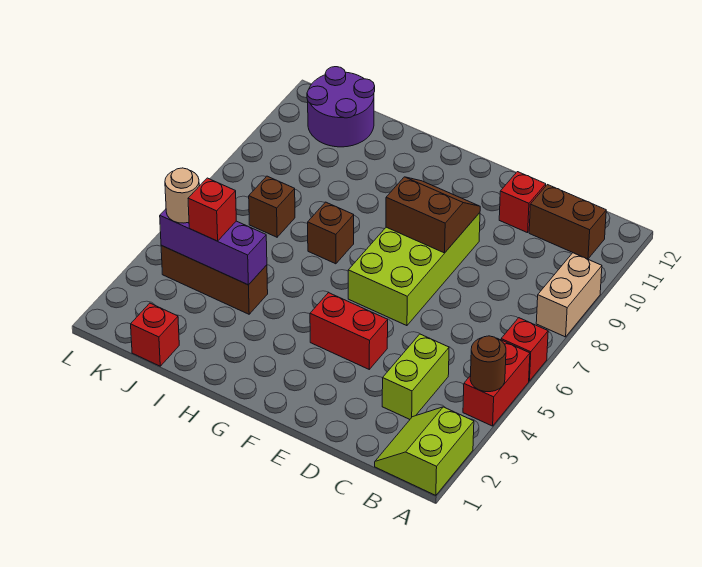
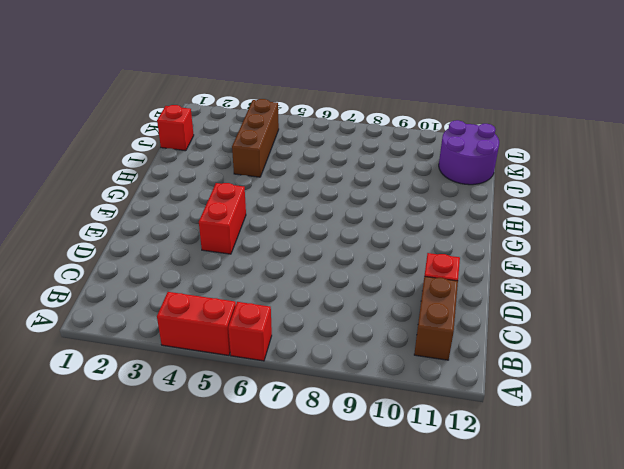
none -> lime 2x2 slope [375,407,474,495]
none -> tan 1x2 brick [536,253,602,337]
none -> lime 1x2 brick [382,334,449,419]

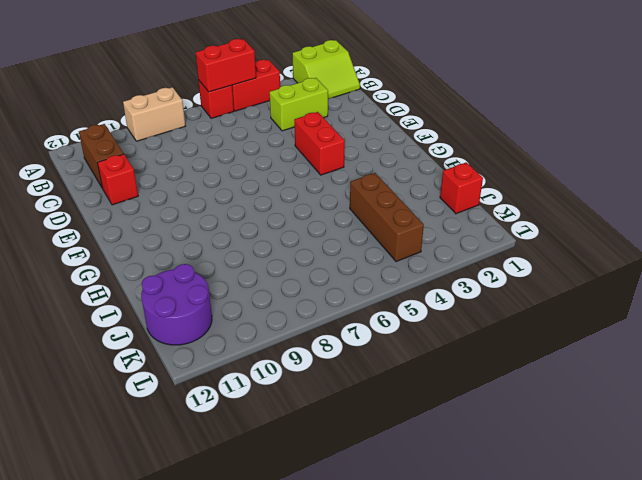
red 1x2 brick [196,39,256,92] -> none
none -> lime 2x4 brick [348,213,480,326]
none -> brown 1x1 brick [308,202,354,264]
none -> brown 1x1 brick [249,176,295,237]

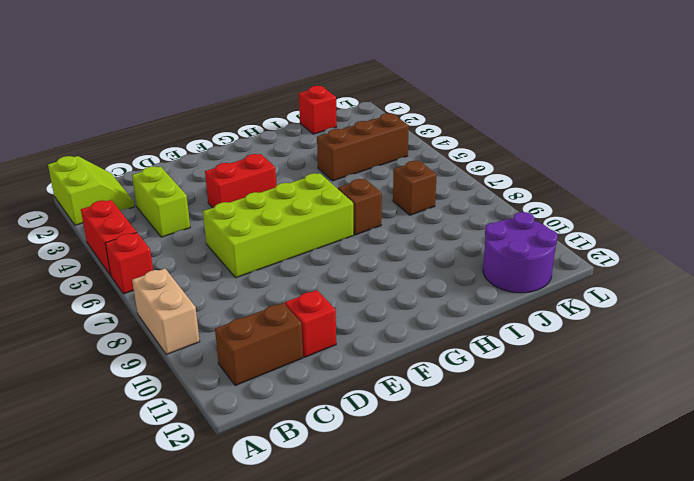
lime 2x4 brick [203,173,354,278] -> lime 2x4 brick turned to [348,213,480,326]
none -> brown 1x1 round brick [470,336,506,392]
none -> brown 2x2 slope [386,177,480,253]
none -> purple 1x3 brick [160,209,267,285]

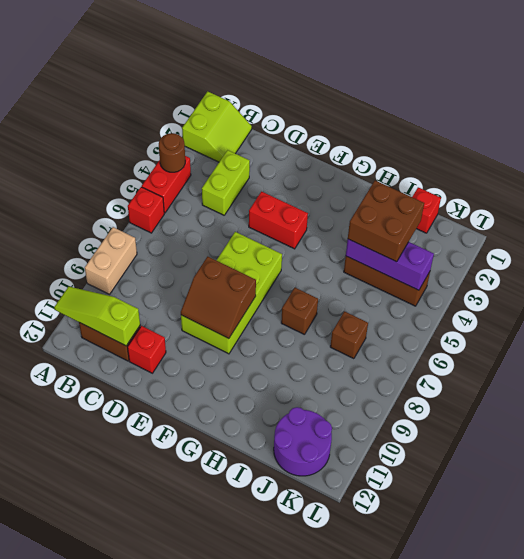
lime 1x3 slope [54,287,140,346] -> none
brown 2x2 brick [348,181,424,262] -> red 1x1 brick [188,178,236,241]
none -> tan 1x1 round brick [165,168,199,223]

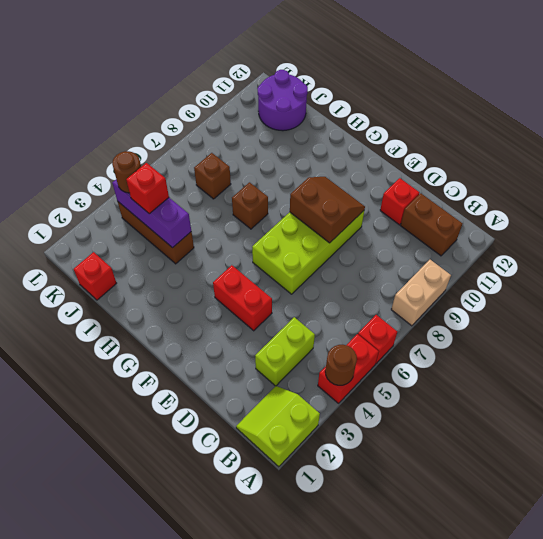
brown 1x1 round brick [112,151,141,193] -> tan 1x1 round brick [165,168,199,223]

